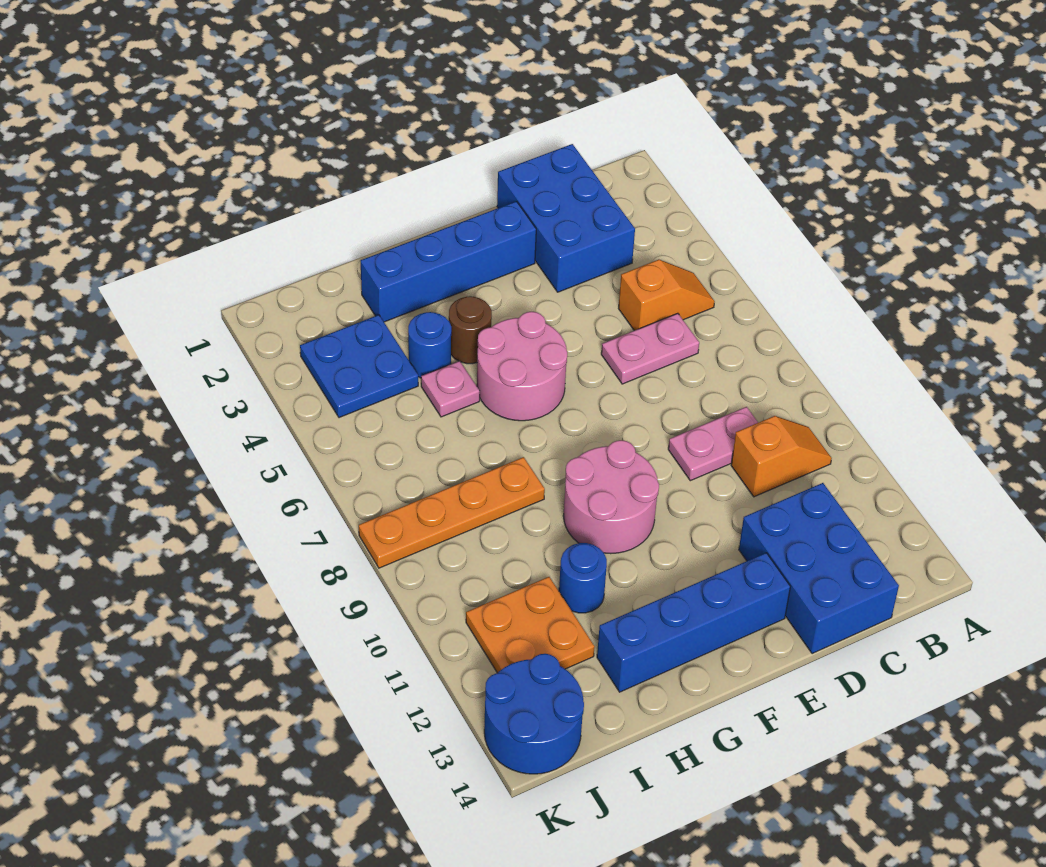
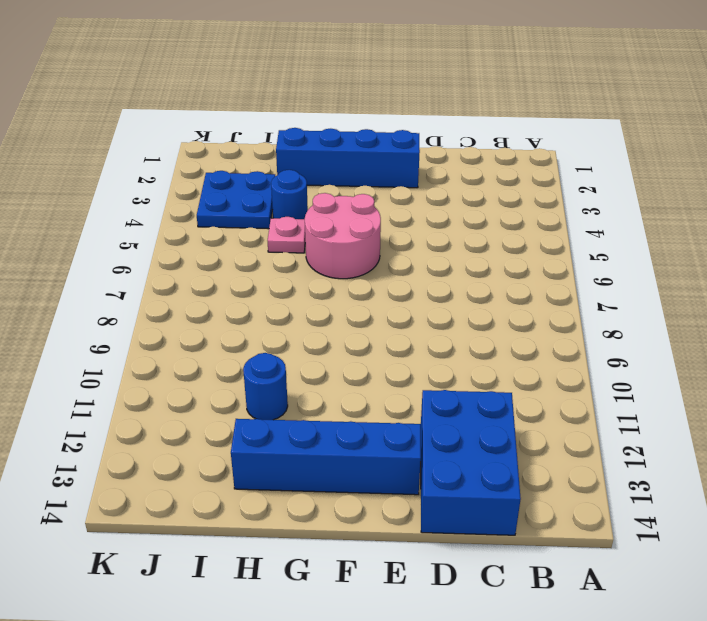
none -> orange 1x2 slope [618,260,715,331]
none -> orange 1x2 slope [731,416,832,497]
none -> blue 2x3 brick [497,144,635,292]

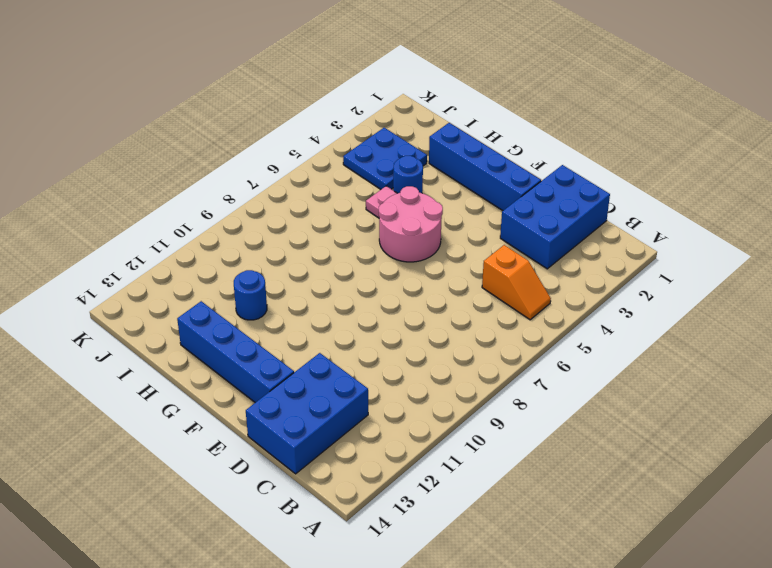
none -> orange 1x2 slope [731,416,832,497]
none -> pink 1x2 plate [601,313,699,384]
none -> pink 1x2 plate [668,407,758,481]

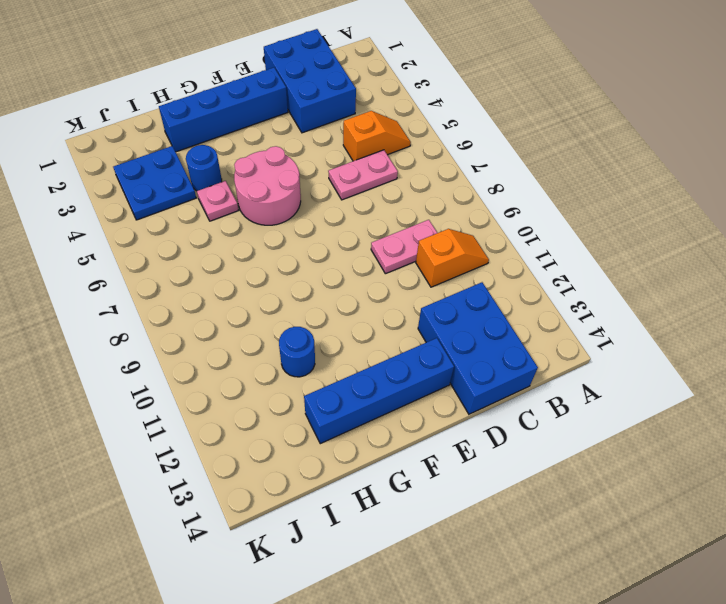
none -> pink 2x2 round brick [563,440,659,554]
none -> brown 1x1 round brick [449,296,492,364]
none -> orange 1x4 plate [359,457,545,568]

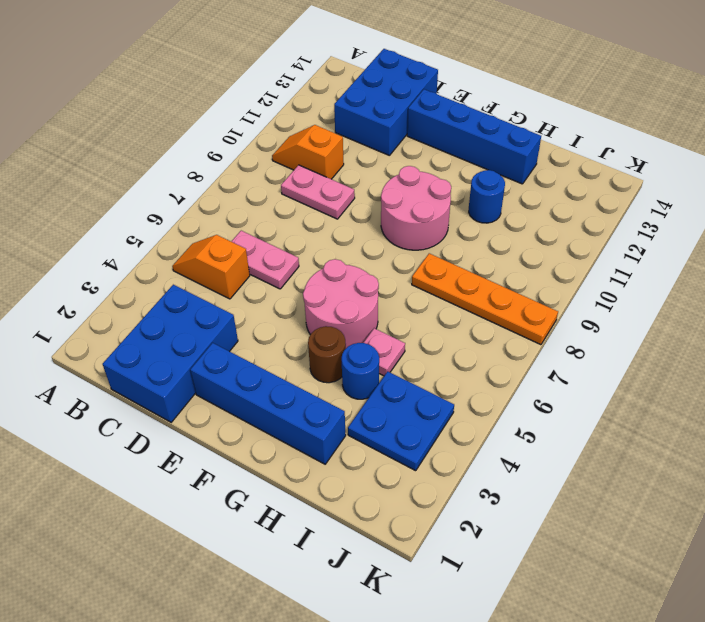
none -> orange 2x2 plate [466,577,595,673]
none -> blue 2x2 round brick [484,654,584,774]

